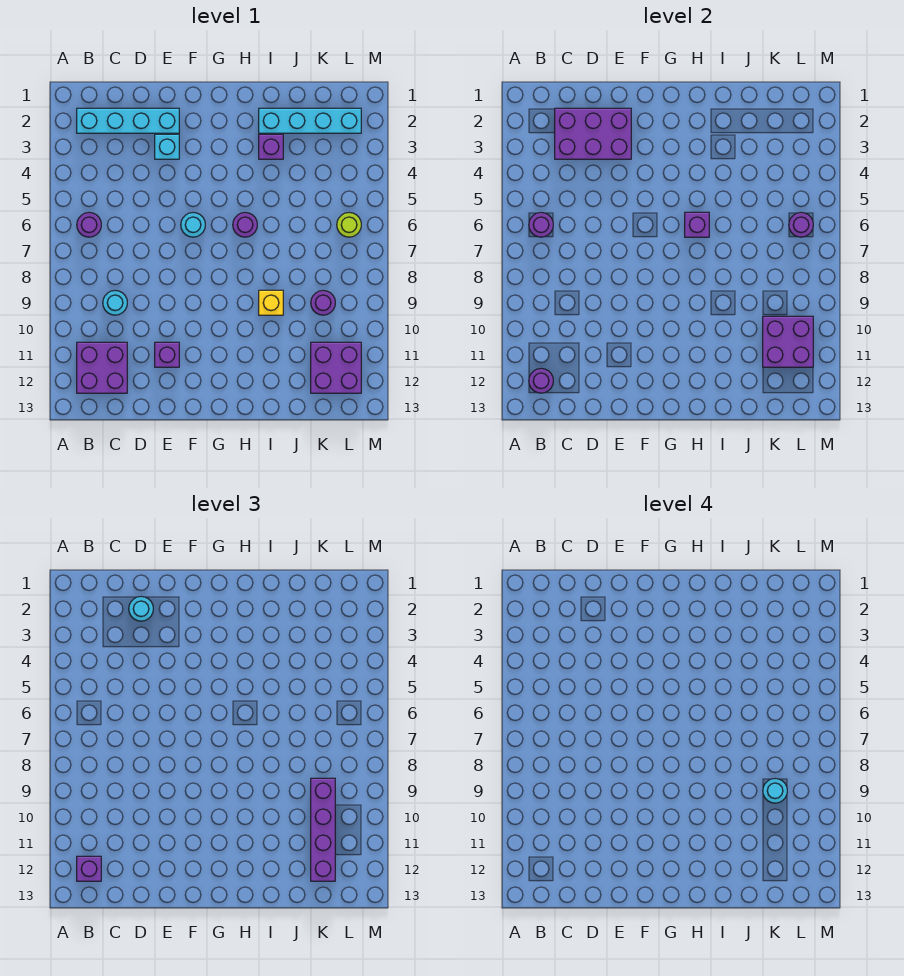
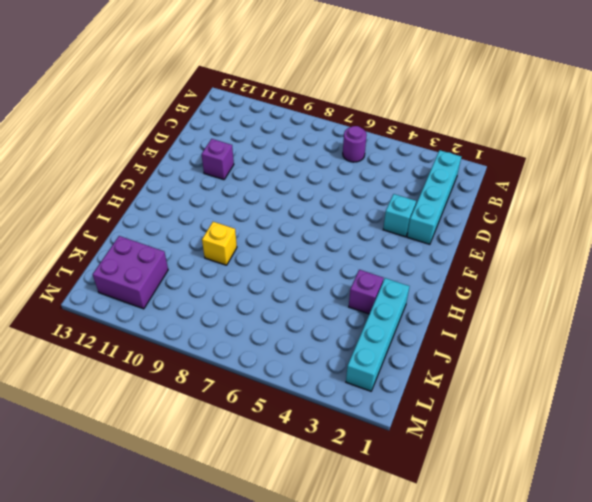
none -> purple 2x2 brick [77,342,127,393]
none -> cyan 1x1 round brick [103,291,127,315]
none -> cyan 1x1 round brick [181,213,205,237]

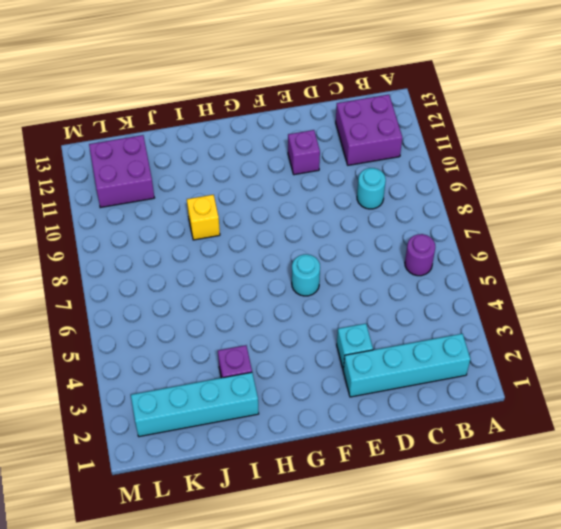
none -> purple 1x1 round brick [233,213,257,237]
none -> purple 1x1 round brick [311,291,335,315]
none -> lime 1x1 round brick [337,213,361,237]

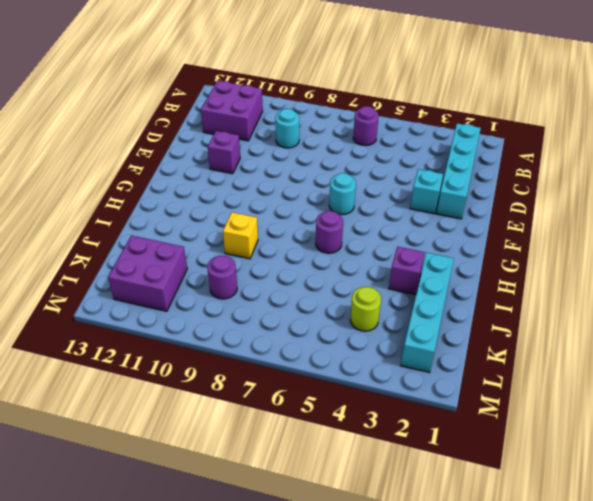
lime 1x1 round brick [350,287,381,331] -> lime 1x1 round brick moved to [337,213,361,237]
none -> purple 1x1 round brick [529,213,553,237]
none -> purple 1x1 round brick [529,369,553,393]
none -> purple 2x3 brick [555,108,631,159]

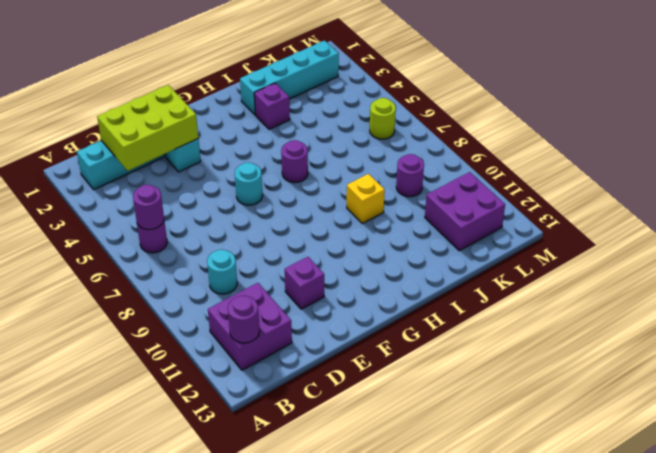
lime 2x3 brick [97,85,198,171] -> purple 2x3 brick [555,108,631,159]
none -> purple 1x1 brick [685,212,709,237]
none -> purple 2x2 brick [763,316,813,367]
none -> purple 1x1 round brick [789,213,813,237]

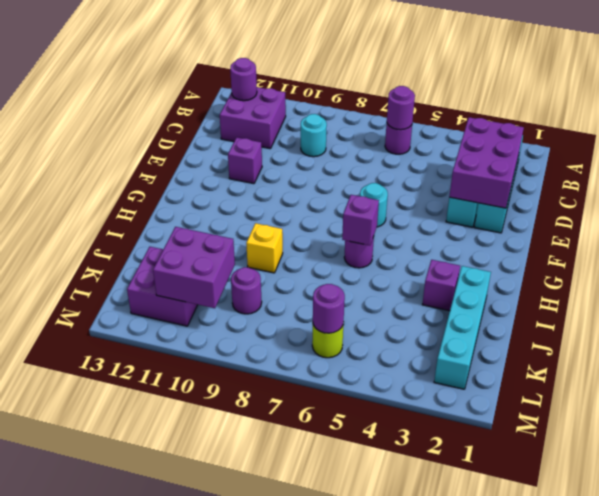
none -> purple 1x1 brick [77,856,101,881]
none -> cyan 1x1 round brick [129,597,153,621]
none -> purple 1x4 brick [311,778,335,881]

